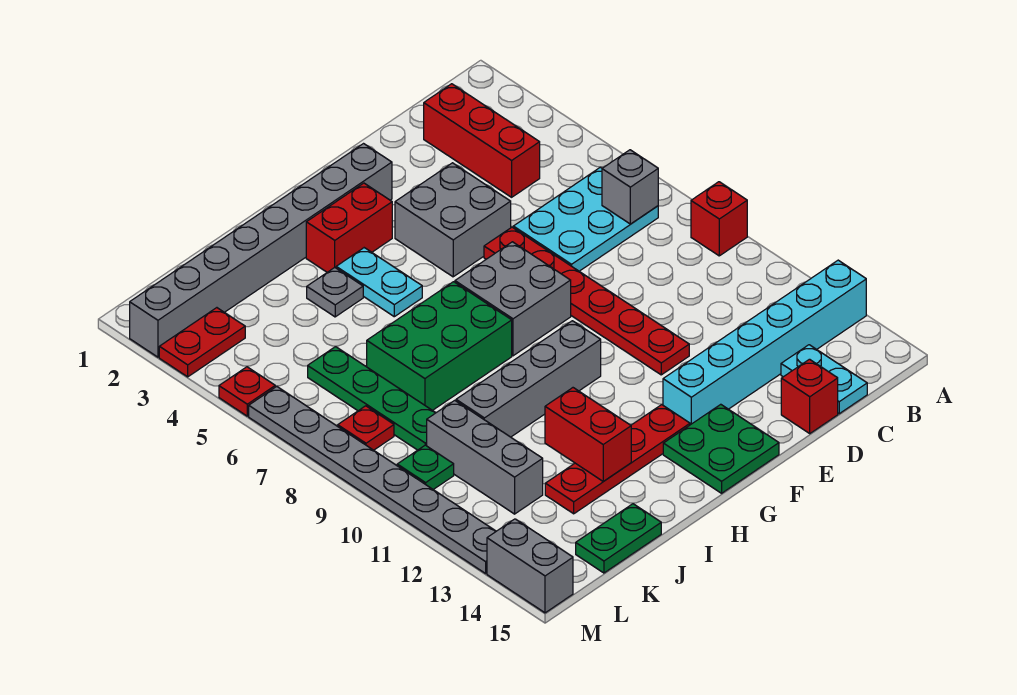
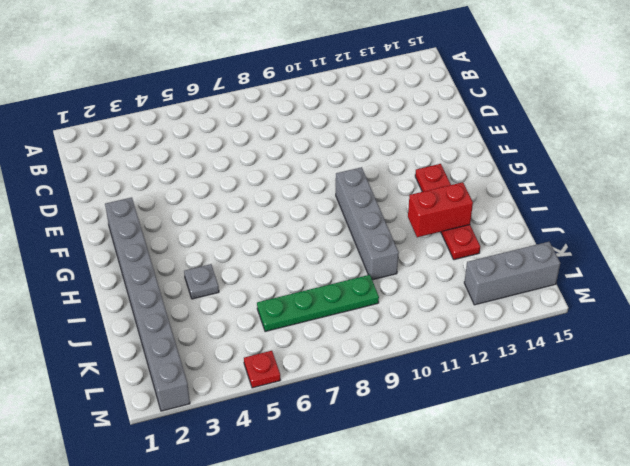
grey 1x3 brick [464,242,560,305] -> grey 1x3 brick moved to [427,400,543,514]
none -> red 1x1 brick [691,182,747,256]
none -> cyan 1x6 brick [663,260,866,425]
none -> cyan 2x3 plate [513,167,658,271]

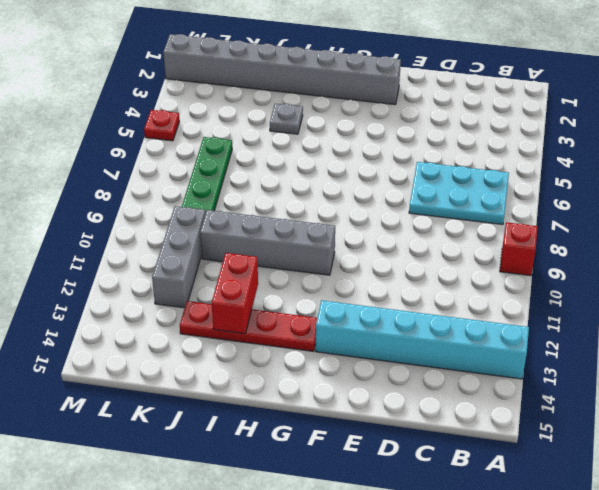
none -> red 1x3 brick [424,84,540,197]
none -> cyan 1x2 plate [781,345,867,414]
none -> red 1x1 brick [781,359,838,433]

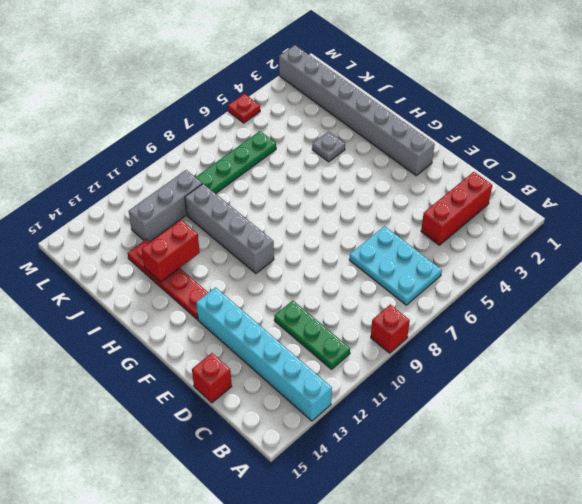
green 1x3 plate [274,301,350,369] -> none
none -> cyan 1x2 plate [781,345,867,414]
none -> grey 2x2 brick [395,163,511,277]
none -> red 1x6 plate [484,227,689,375]

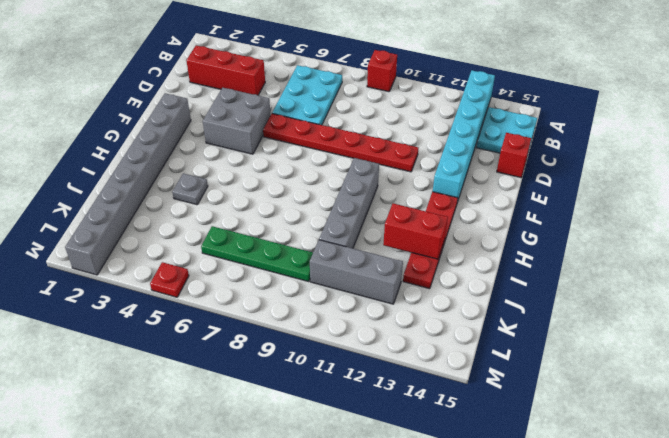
cyan 2x2 plate [476,107,537,153] -> cyan 1x2 plate [781,345,867,414]
none -> grey 2x2 brick [455,242,571,356]
none -> green 2x2 plate [663,404,779,493]
none -> red 1x2 brick [306,183,392,272]

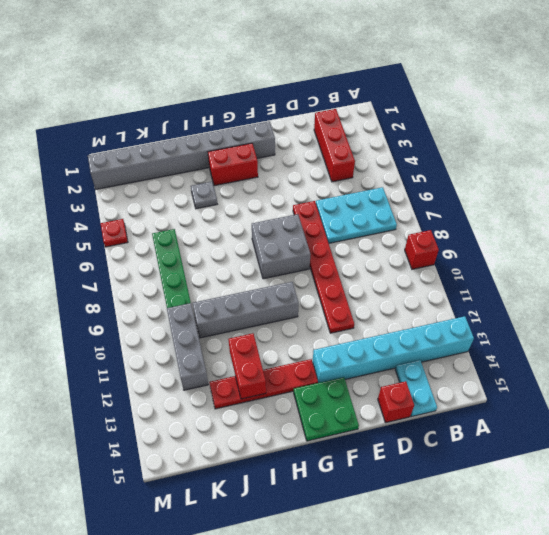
none -> grey 2x2 brick [395,163,511,277]
none -> cyan 1x2 plate [336,248,422,317]
none -> green 2x3 brick [367,282,512,411]

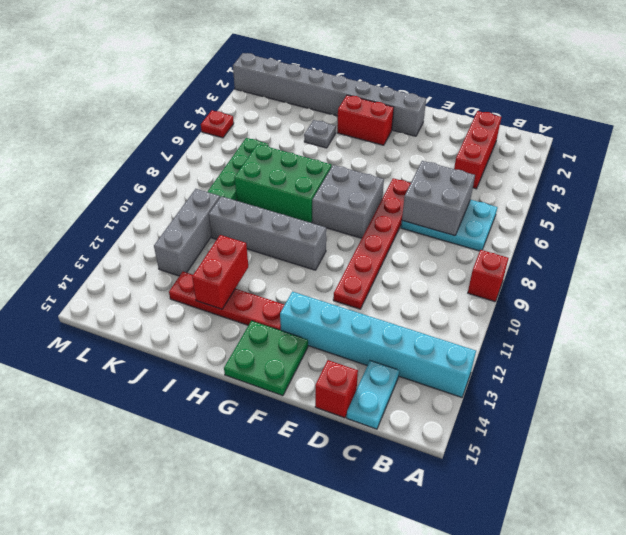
grey 2x2 brick [402,161,475,236] -> grey 2x2 brick moved to [395,163,511,277]
none -> cyan 1x2 plate [336,248,422,317]
none -> green 1x2 plate [576,504,661,573]
none -> red 1x2 plate [159,308,245,377]

